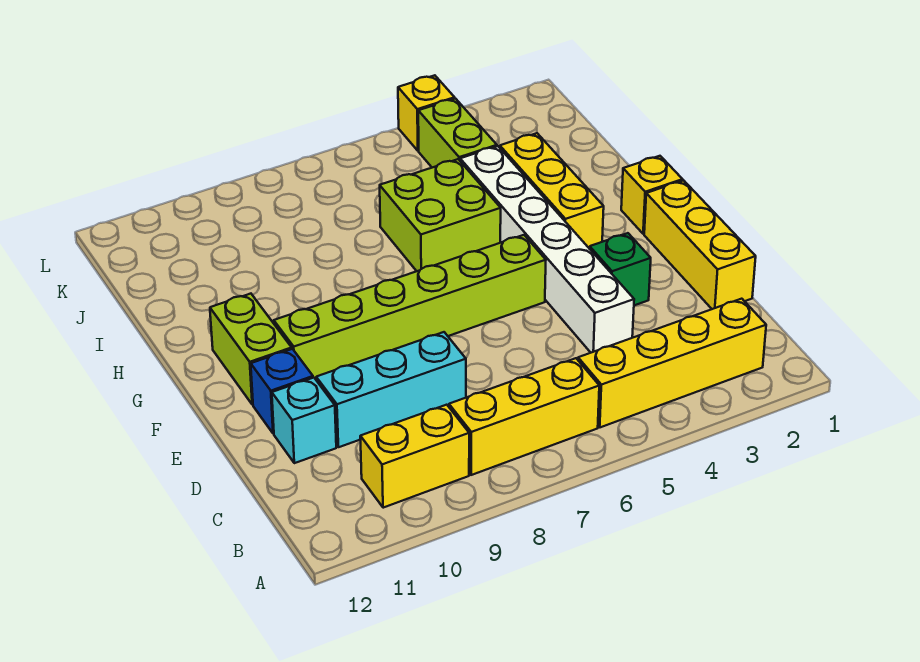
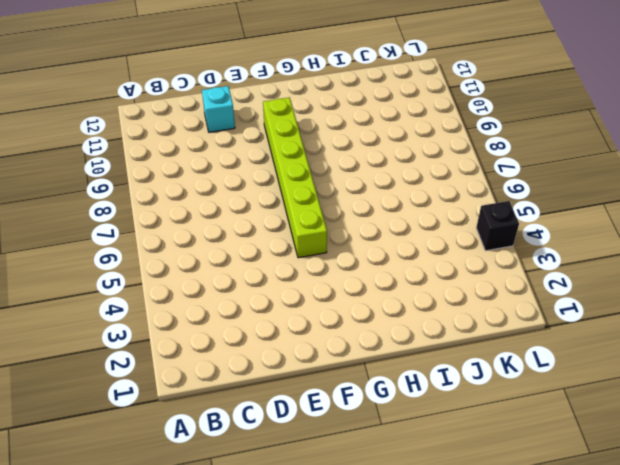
black 1x1 brick [476,201,519,251] -> yellow 1x1 brick [398,75,455,151]
none -> yellow 1x4 brick [578,299,766,427]
none -> yellow 1x3 brick [449,358,599,475]
none -> yellow 1x2 brick [360,405,469,508]

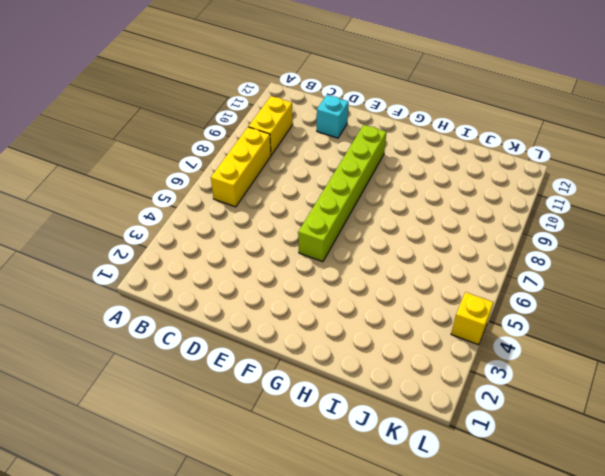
none -> yellow 1x4 brick [578,299,766,427]
none -> yellow 1x3 brick [644,180,756,309]
none -> white 1x6 brick [460,146,634,353]

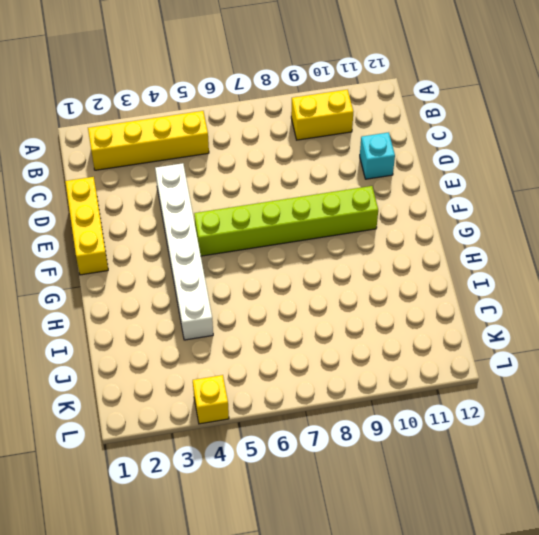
none -> yellow 1x3 brick [449,358,599,475]
none -> cyan 1x3 brick [316,332,466,447]
none -> green 1x1 brick [590,233,651,305]

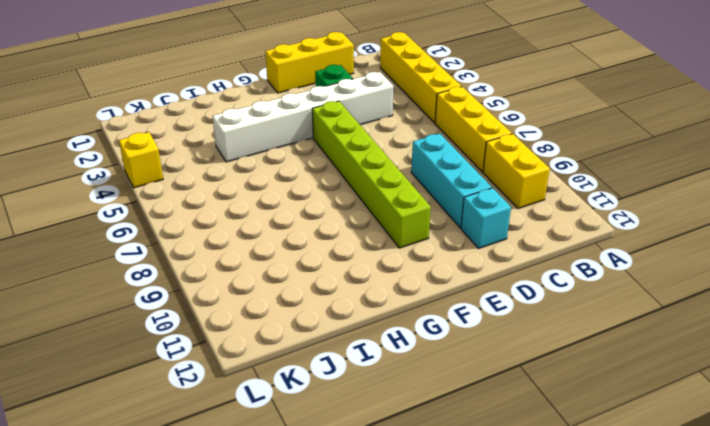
none -> blue 1x1 brick [251,349,313,434]
none -> lime 1x2 brick [210,294,292,405]
none -> yellow 1x1 brick [621,156,683,234]

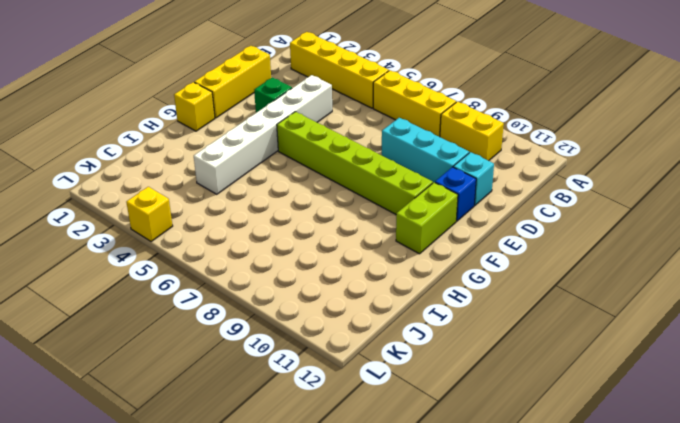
none -> yellow 1x3 brick [500,133,604,249]
none -> lime 2x2 brick [380,159,501,271]
none -> lime 1x2 brick [418,99,497,168]

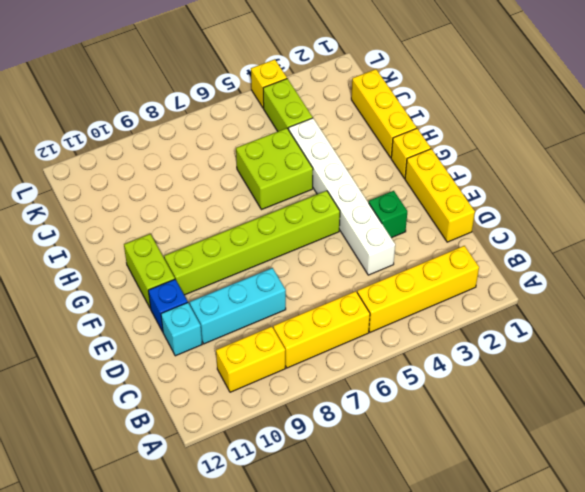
yellow 1x3 brick [351,69,417,158] -> yellow 1x3 brick moved to [500,133,604,249]

